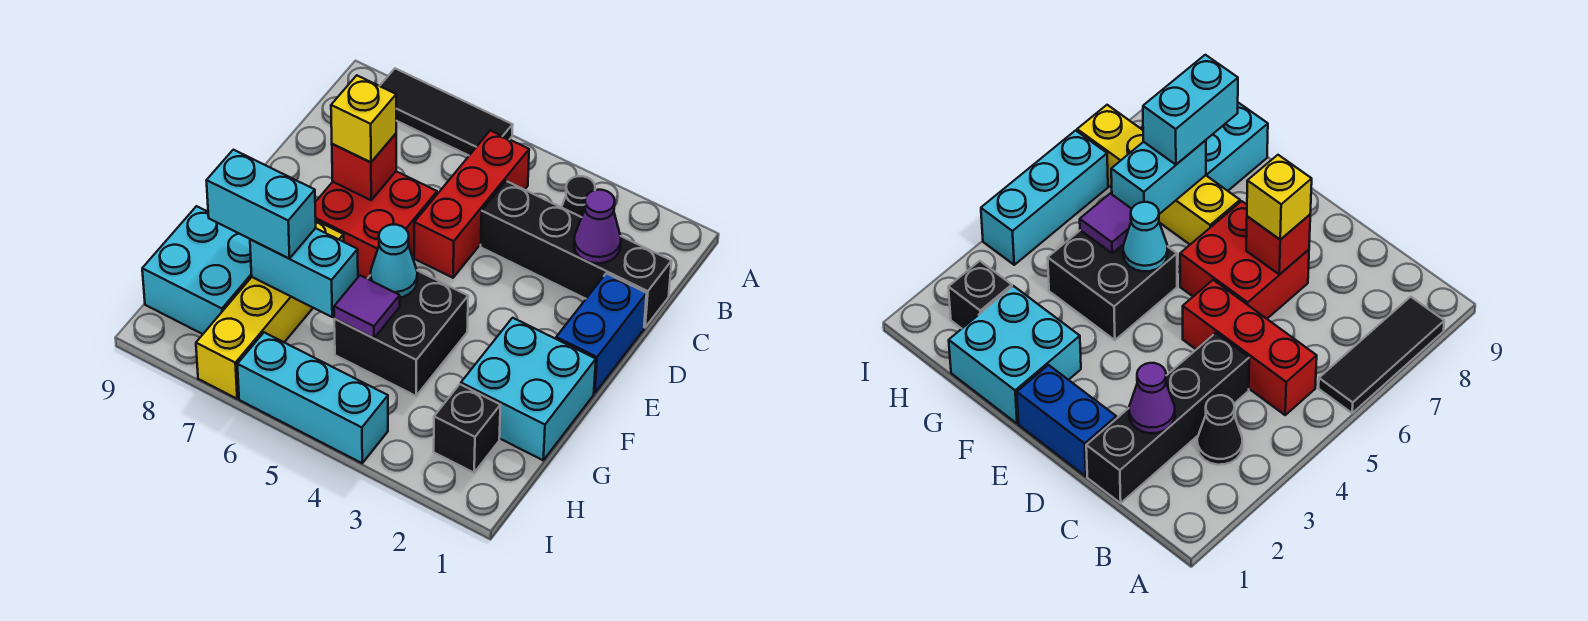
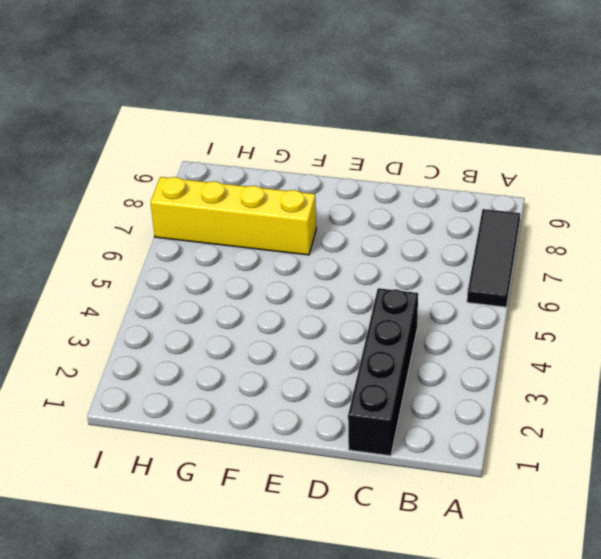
none -> black 1x1 cone [561,176,595,217]
none -> red 1x3 brick [414,130,529,278]
none -> blue 1x2 brick [556,273,647,393]

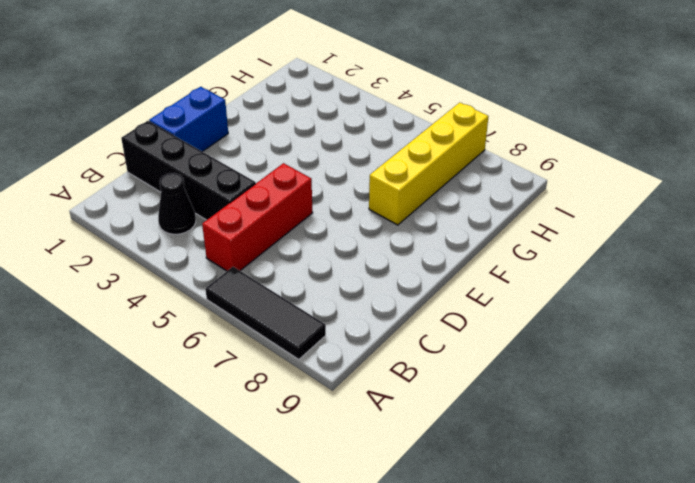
none -> red 2x2 brick [315,171,437,279]
none -> cyan 2x2 brick [461,318,596,460]
none -> black 2x2 brick [334,271,468,396]

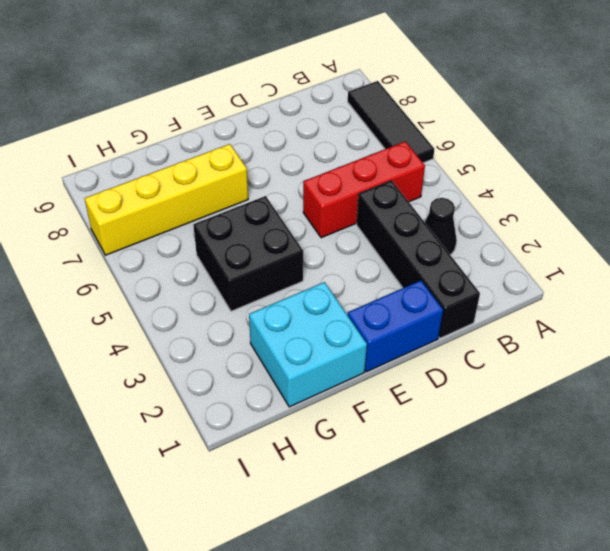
none -> red 2x2 brick [315,171,437,279]
none -> cyan 2x2 brick [142,206,252,334]
none -> black 1x1 brick [434,384,501,473]

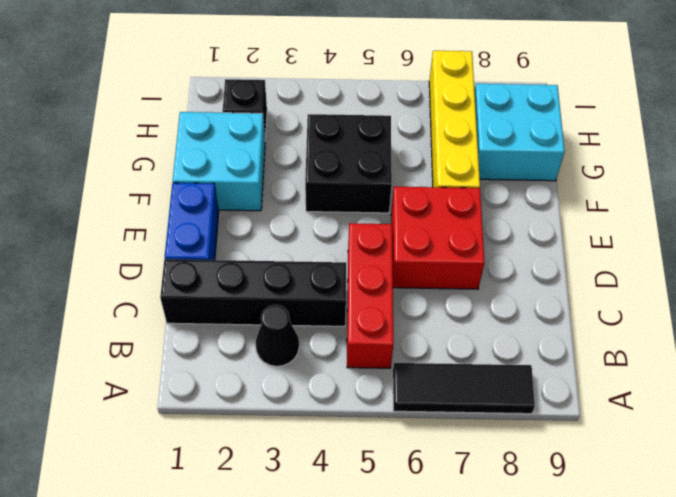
none -> cyan 1x3 brick [237,332,388,463]
none -> purple 1x1 cone [574,190,621,263]
none -> red 1x1 brick [332,134,396,200]

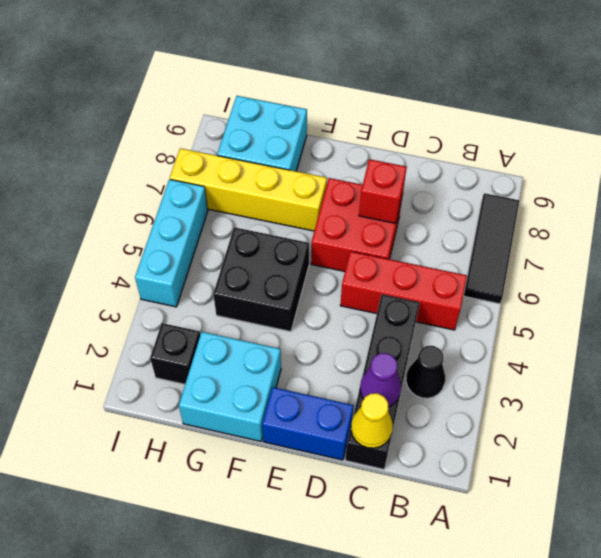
yellow 1x1 cone [351,393,393,448] -> none
none -> cyan 1x1 cone [370,225,417,298]
none -> purple 1x1 tile [334,275,400,338]
none -> cyan 1x2 brick [250,228,358,317]

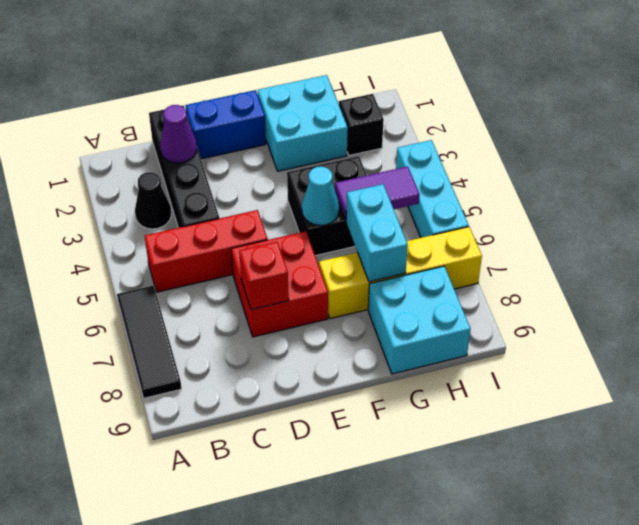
purple 1x2 tile [335,166,420,220] -> purple 1x1 tile [334,275,400,338]
none -> yellow 1x1 brick [331,75,396,162]
none -> cyan 1x2 brick [206,150,316,259]

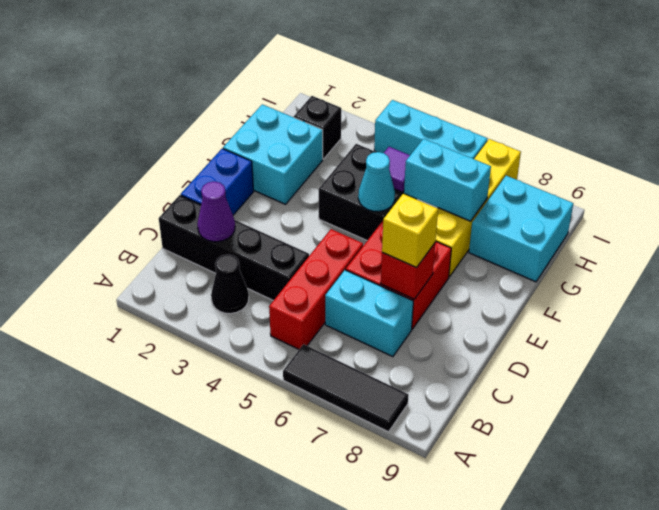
cyan 1x2 brick [325,270,413,357] -> cyan 1x2 brick moved to [206,150,316,259]

